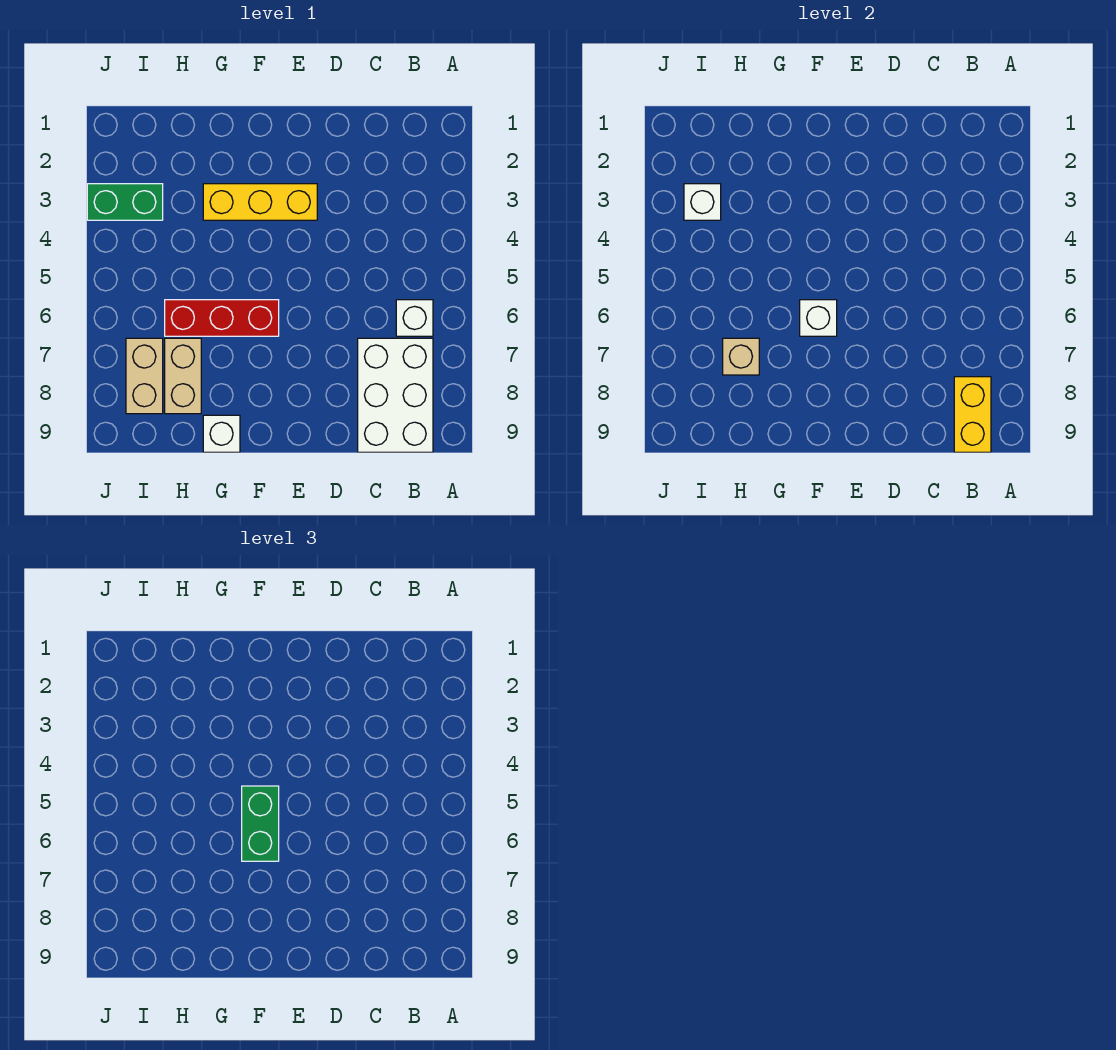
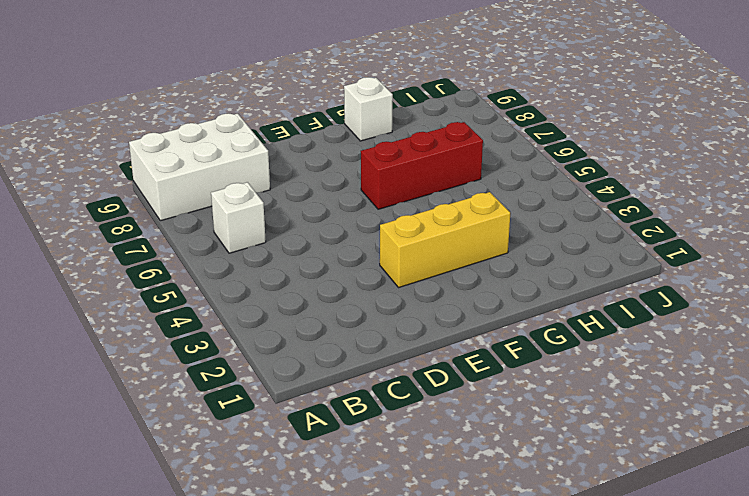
white 2x3 brick [129,113,270,221] -> white 2x3 brick turned to [358,338,433,452]
none -> tan 1x2 brick [165,338,201,414]
none -> green 1x2 brick [87,184,163,220]
none -> tan 1x2 brick [126,338,163,414]

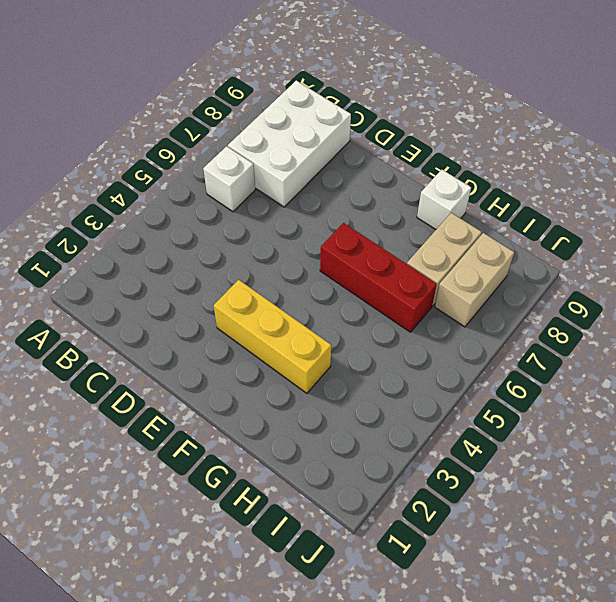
none -> green 1x2 brick [87,184,163,220]
none -> yellow 1x2 brick [954,377,991,452]
none -> white 1x1 brick [800,300,837,336]

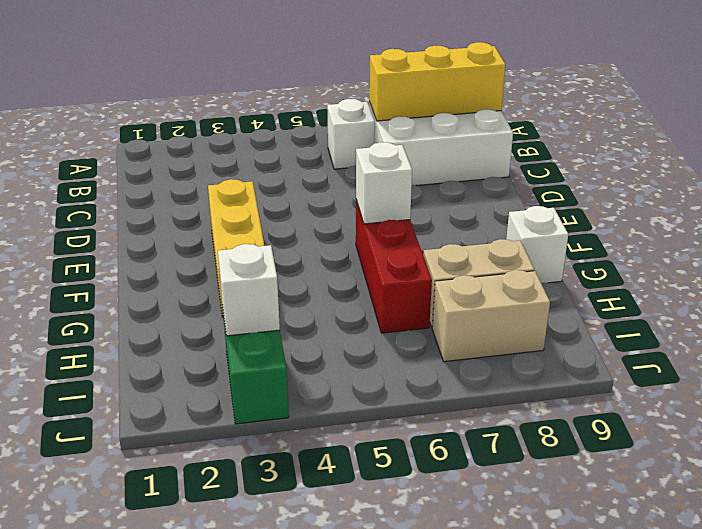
yellow 1x3 brick [369,42,506,121] -> yellow 1x2 brick [954,377,991,452]
none -> tan 1x1 brick [723,338,759,375]
none -> green 1x2 brick [242,786,279,861]

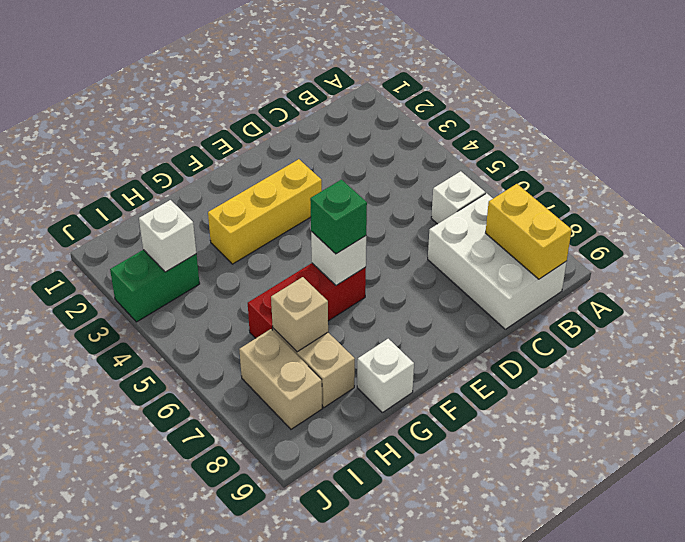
green 1x1 brick [310,180,367,254] -> green 1x2 brick [242,786,279,861]

